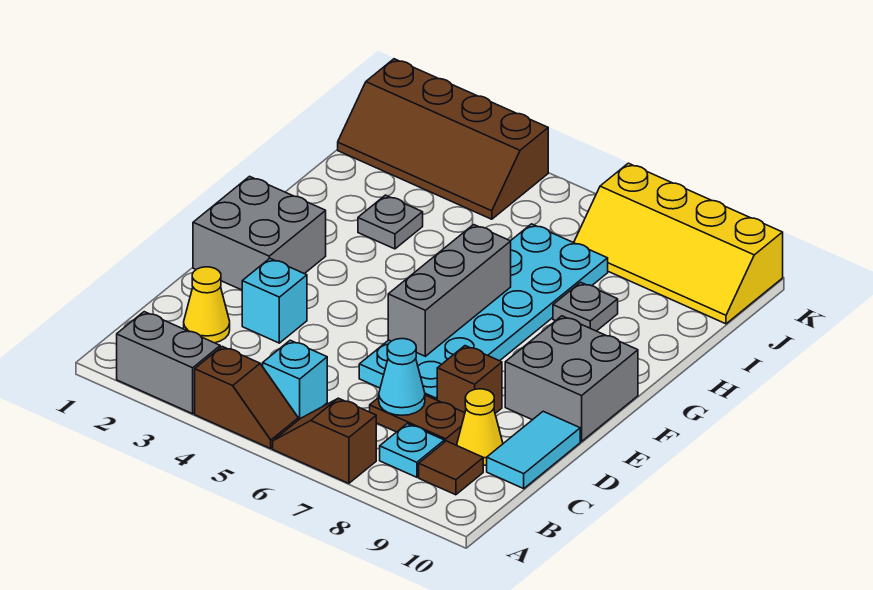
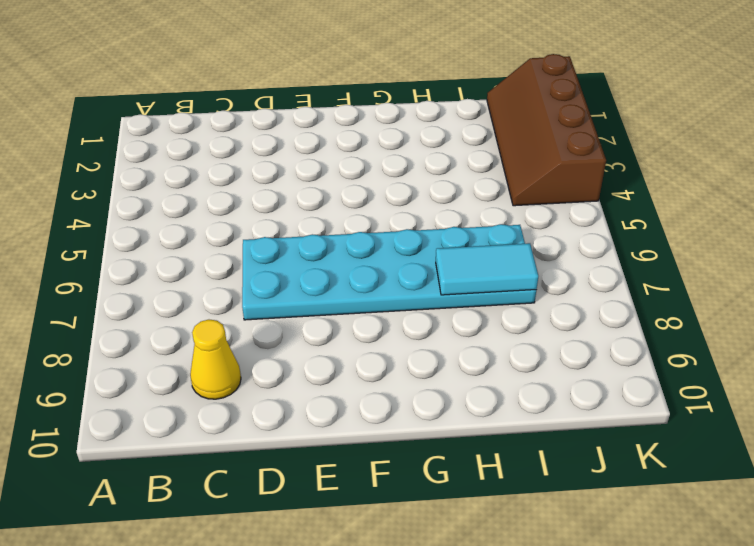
cyan 1x2 tile [436,243,538,295] -> cyan 1x2 tile moved to [487,411,580,489]
none -> grey 1x2 brick [117,312,220,414]
none -> brown 1x2 slope [195,346,298,448]
none -> brown 1x2 slope [273,398,376,483]

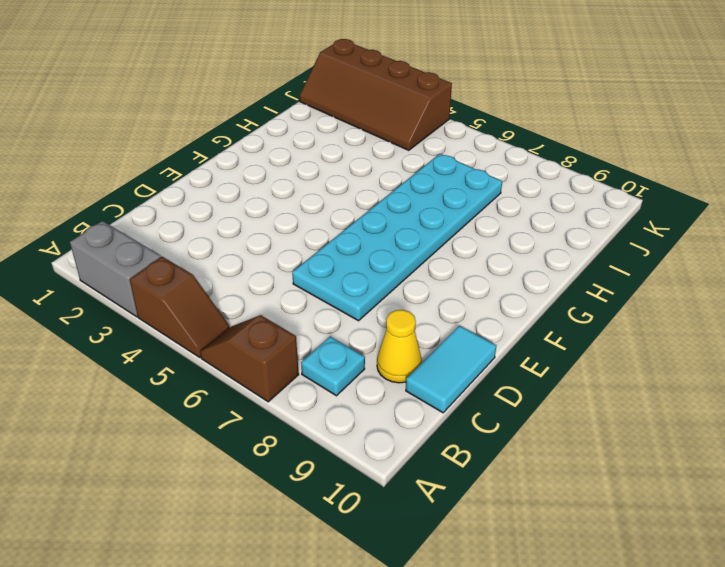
none -> cyan 1x1 brick [263,340,327,420]
none -> brown 1x1 tile [419,441,483,495]
none -> yellow 1x1 cone [184,267,230,343]

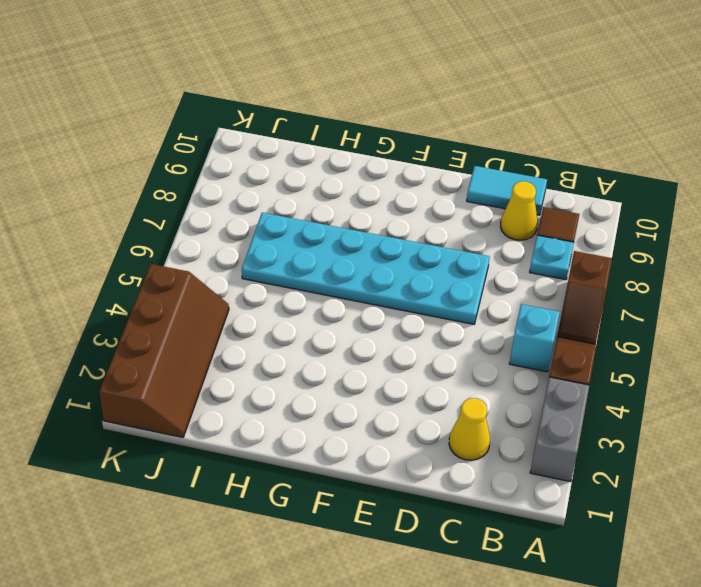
none -> brown 1x2 plate [370,395,465,445]
none -> cyan 1x1 brick [242,258,307,343]
none -> brown 1x1 brick [437,346,502,413]

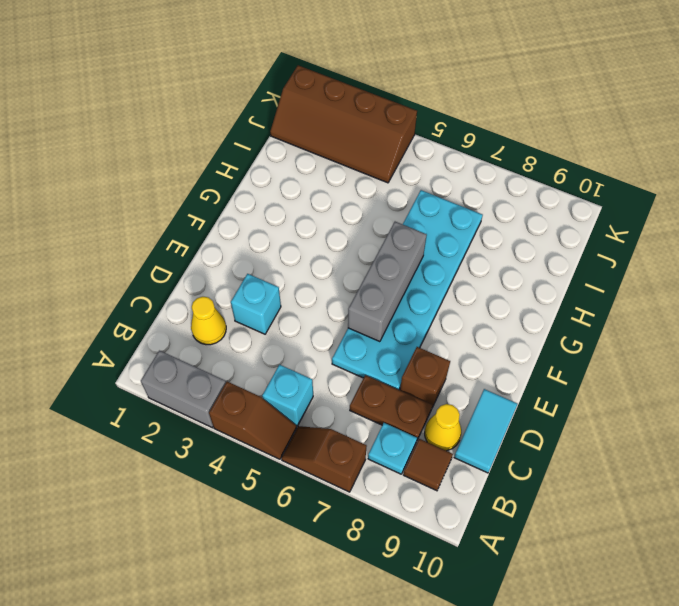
none -> grey 2x2 brick [193,176,326,290]
none -> grey 2x2 brick [505,316,638,442]
none -> grey 1x1 plate [358,195,423,249]

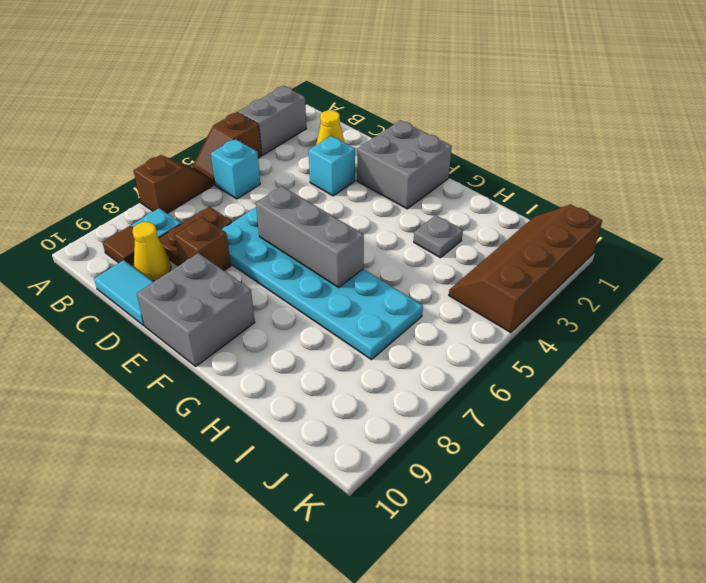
none -> grey 1x1 plate [553,282,618,331]
none -> yellow 2x4 slope [574,163,783,324]
none -> cyan 1x1 cone [379,339,425,415]

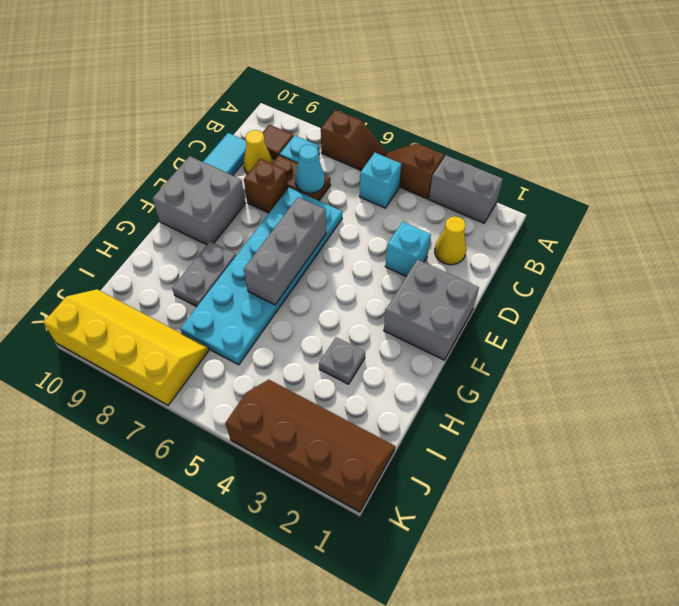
grey 1x2 plate [172,242,236,307] -> grey 1x1 plate [553,282,618,331]

